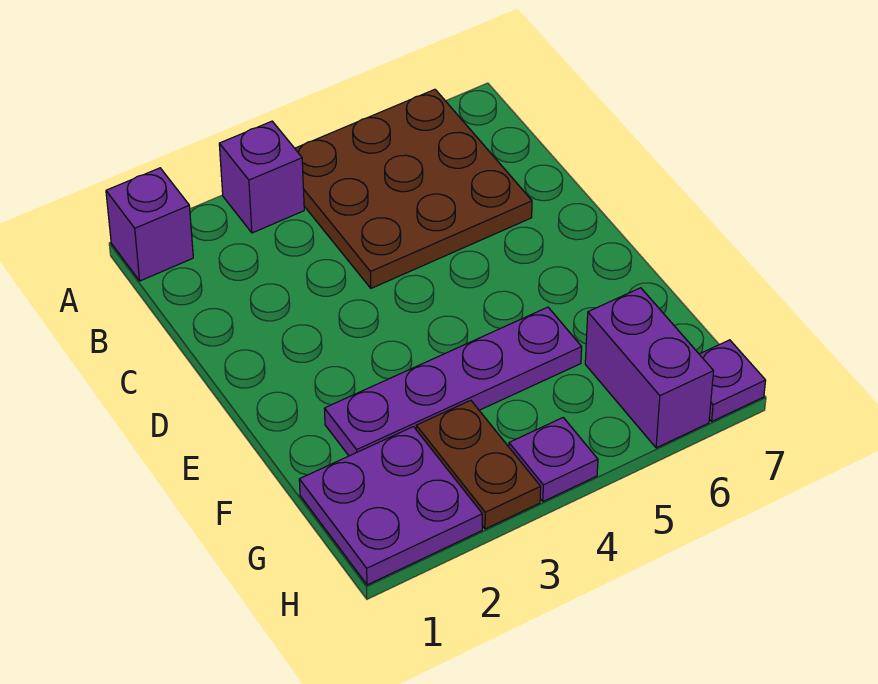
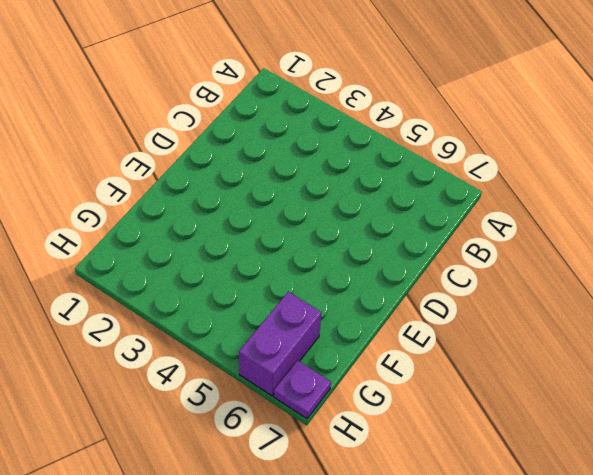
none -> purple 1x1 brick [106,168,193,281]
none -> purple 1x1 brick [219,121,304,233]

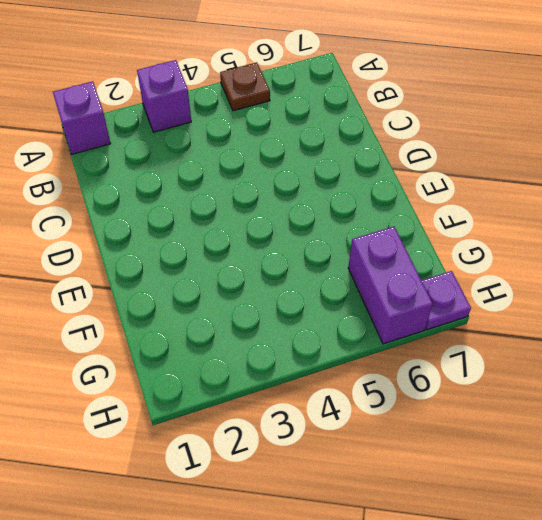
brown 1x1 plate [220,62,270,111] -> brown 3x3 plate [295,89,532,288]
none -> purple 1x4 plate [324,307,582,456]
none -> purple 2x2 plate [299,427,482,585]

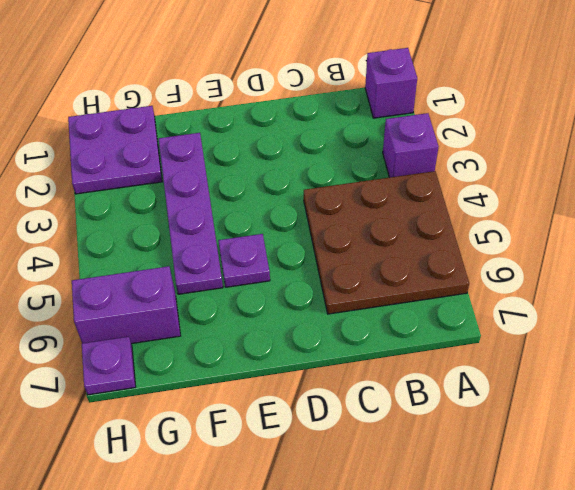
purple 1x1 plate [218,234,270,287] -> purple 1x1 plate moved to [509,418,598,501]
none -> brown 1x2 plate [416,400,541,529]

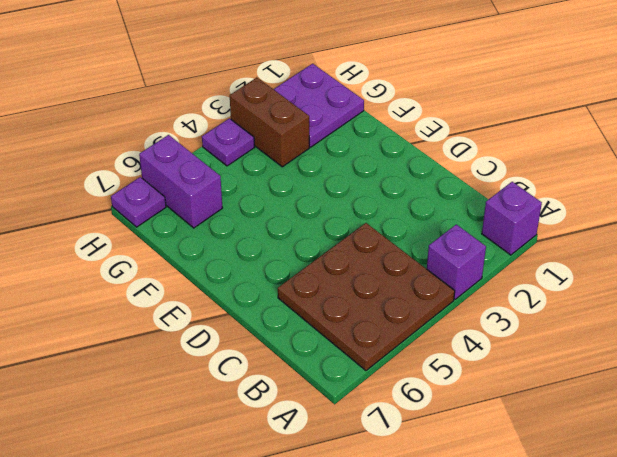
brown 1x2 brick [230,78,309,167] -> brown 1x2 plate [416,400,541,529]
none -> purple 1x4 plate [324,307,582,456]

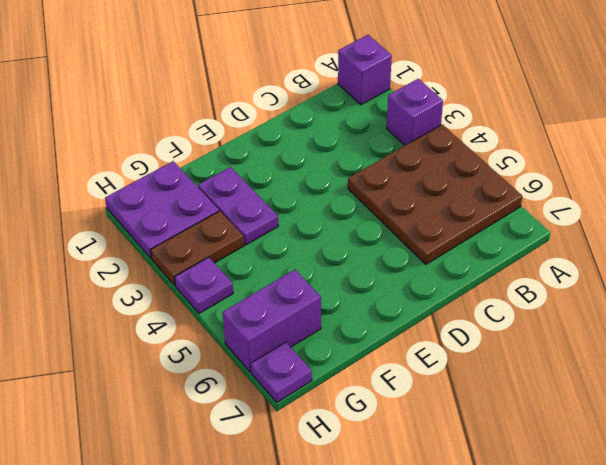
purple 1x2 plate [198,167,278,245] -> purple 1x4 plate [324,307,582,456]

